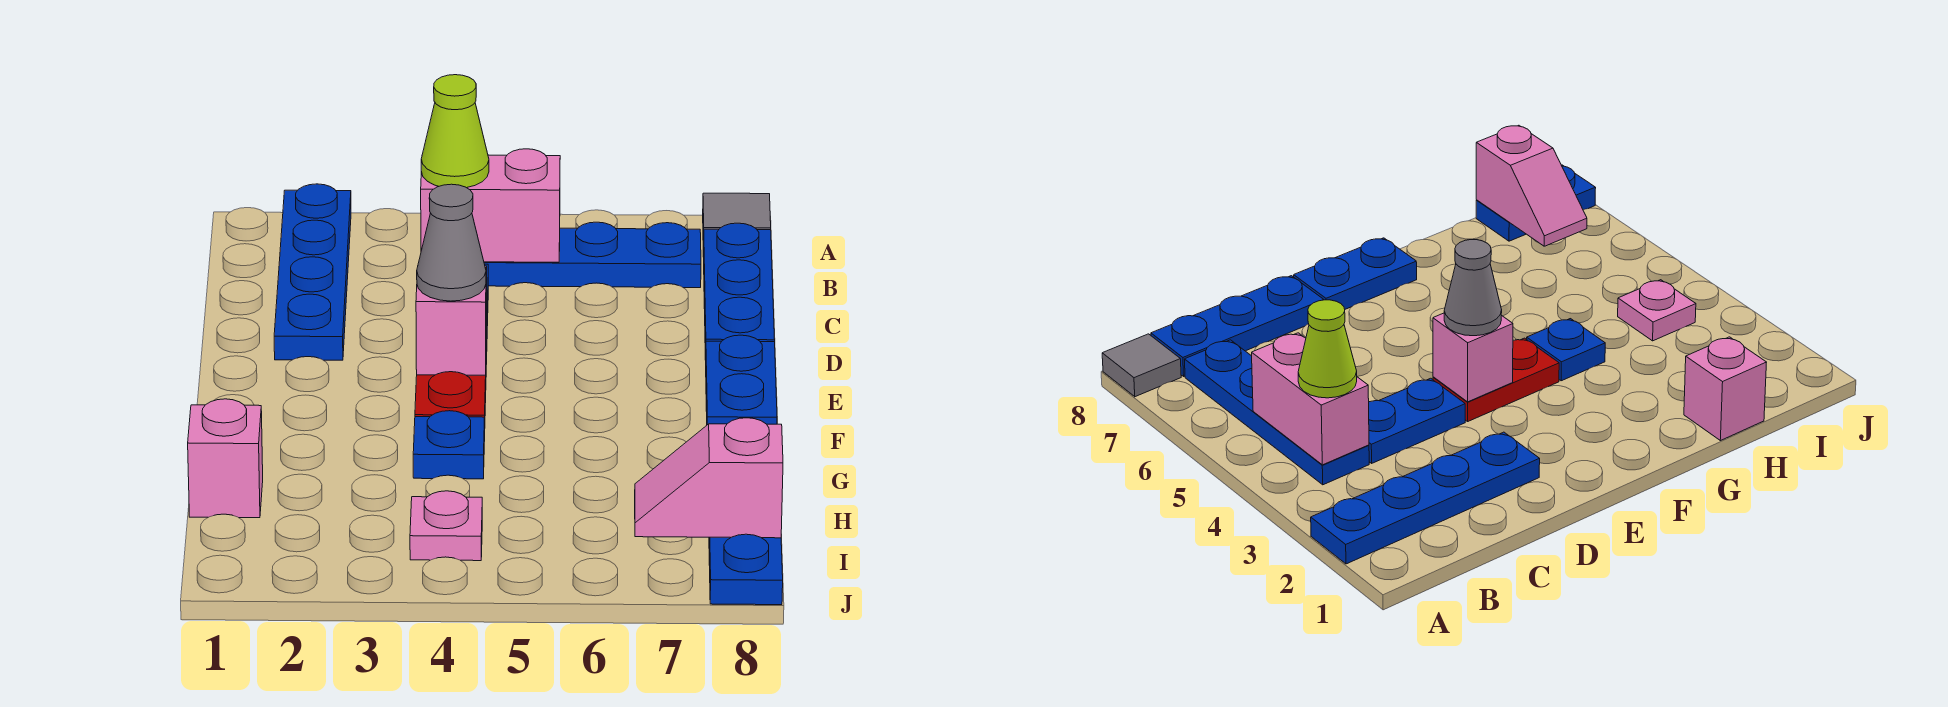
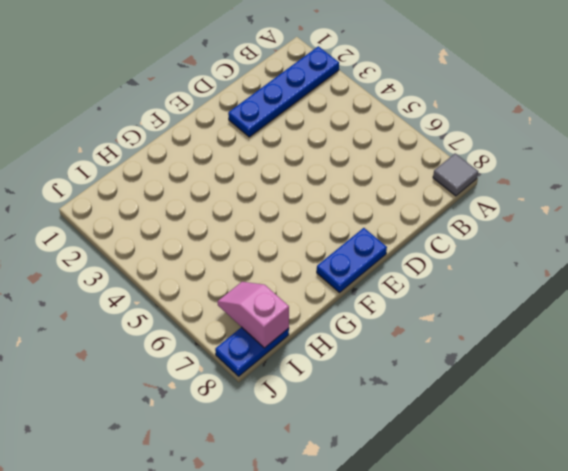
none -> blue 1x4 plate [484,222,701,288]
none -> blue 1x3 plate [703,223,775,360]
none -> blue 1x2 plate [1369,378,1465,463]

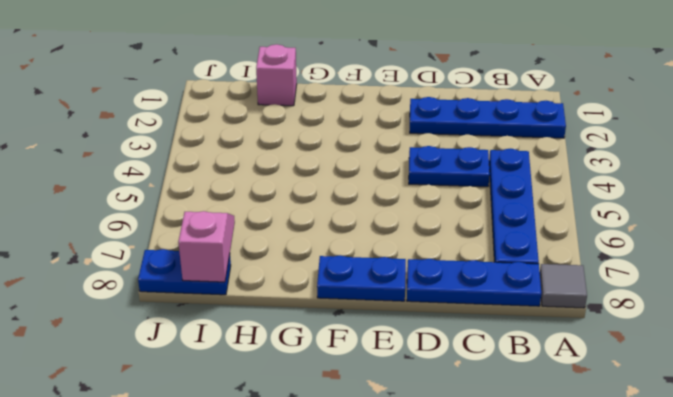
none -> red 1x2 plate [415,340,487,417]
none -> blue 1x1 plate [413,411,485,479]
none -> pink 1x1 plate [410,491,482,561]

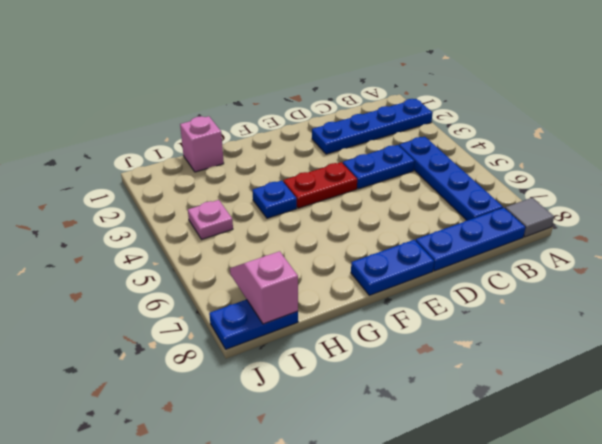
none -> pink 1x2 brick [421,149,560,262]
none -> pink 1x1 brick [416,266,487,375]
none -> lime 1x1 cone [421,75,489,188]

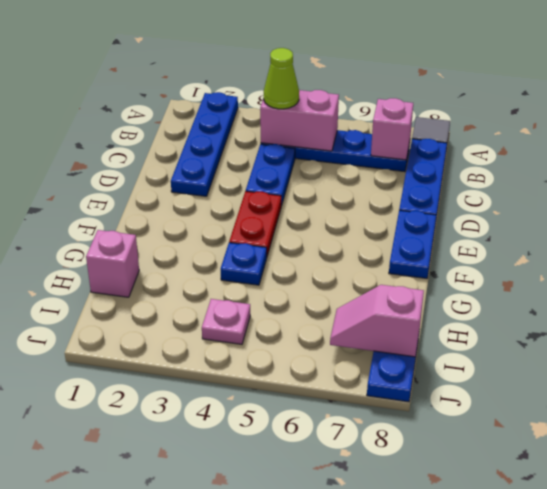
pink 1x1 brick [371,98,413,160] -> pink 1x1 brick moved to [416,266,487,375]
none -> grey 1x1 cone [417,184,486,301]

